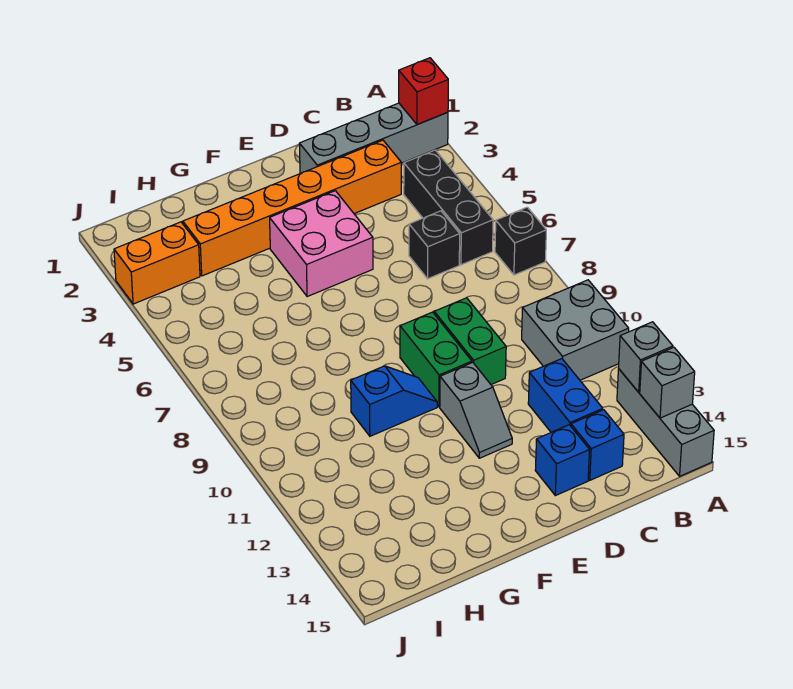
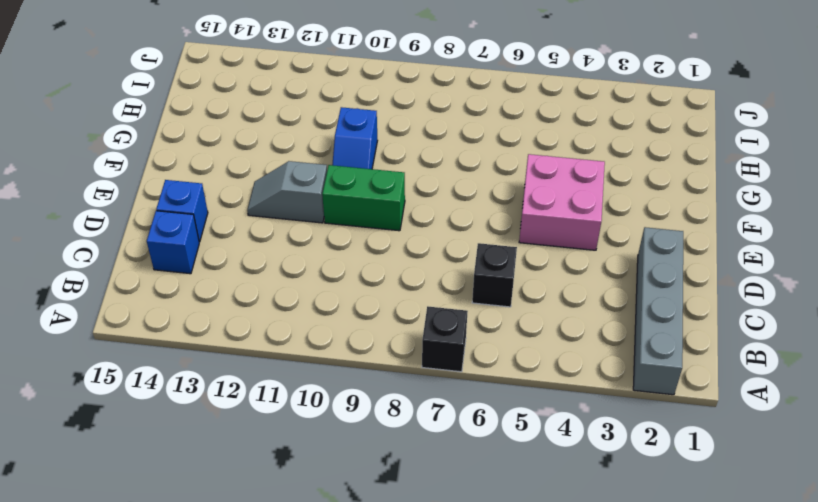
none -> grey 2x2 brick [522,280,629,380]
none -> grey 1x3 brick [617,369,714,476]
none -> black 1x3 brick [404,150,493,265]

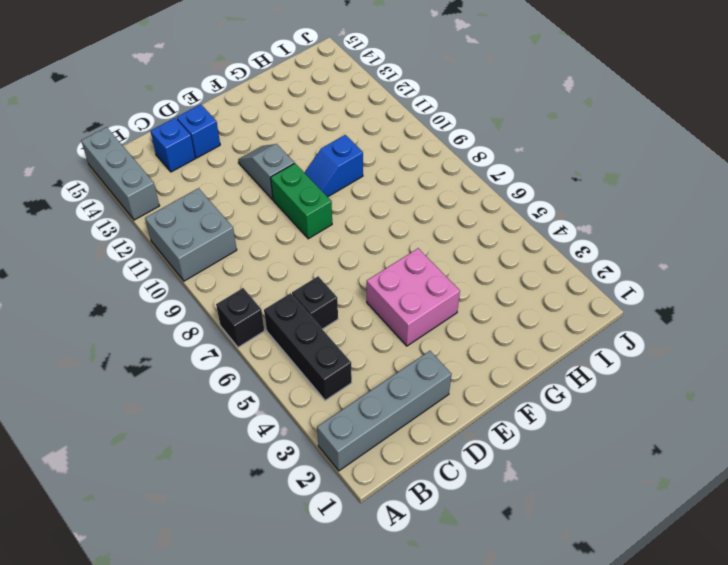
none -> orange 1x6 brick [183,140,401,276]
none -> blue 1x2 brick [528,359,603,432]
none -> green 1x2 brick [434,298,506,384]

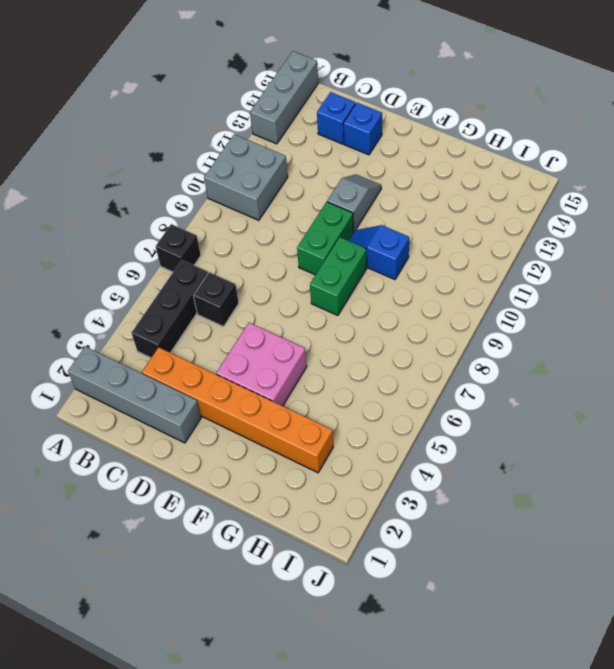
green 1x2 brick [310,237,367,315] -> green 1x2 brick moved to [434,298,506,384]
none -> blue 1x2 brick [528,359,603,432]
none -> orange 1x2 brick [114,222,200,304]
none -> red 1x1 brick [399,58,448,125]

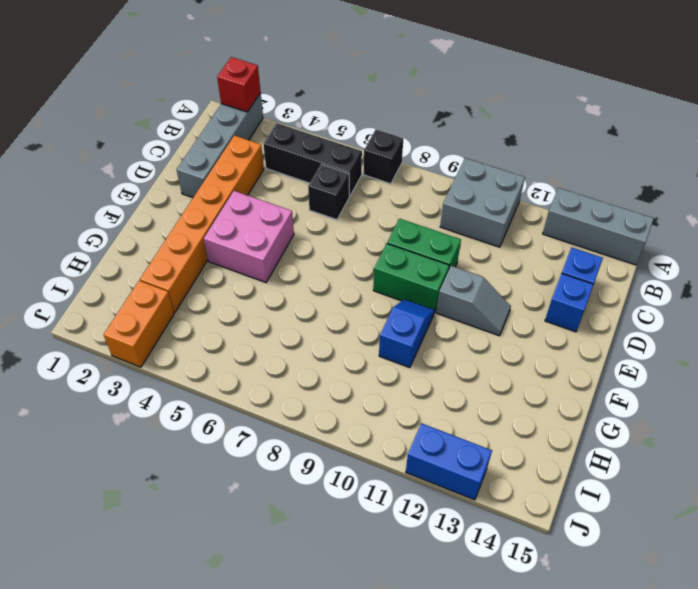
blue 1x2 brick [406,423,492,500] -> blue 1x2 brick moved to [528,359,603,432]
none -> grey 1x1 brick [619,322,673,392]
none -> grey 1x1 brick [640,347,695,418]

